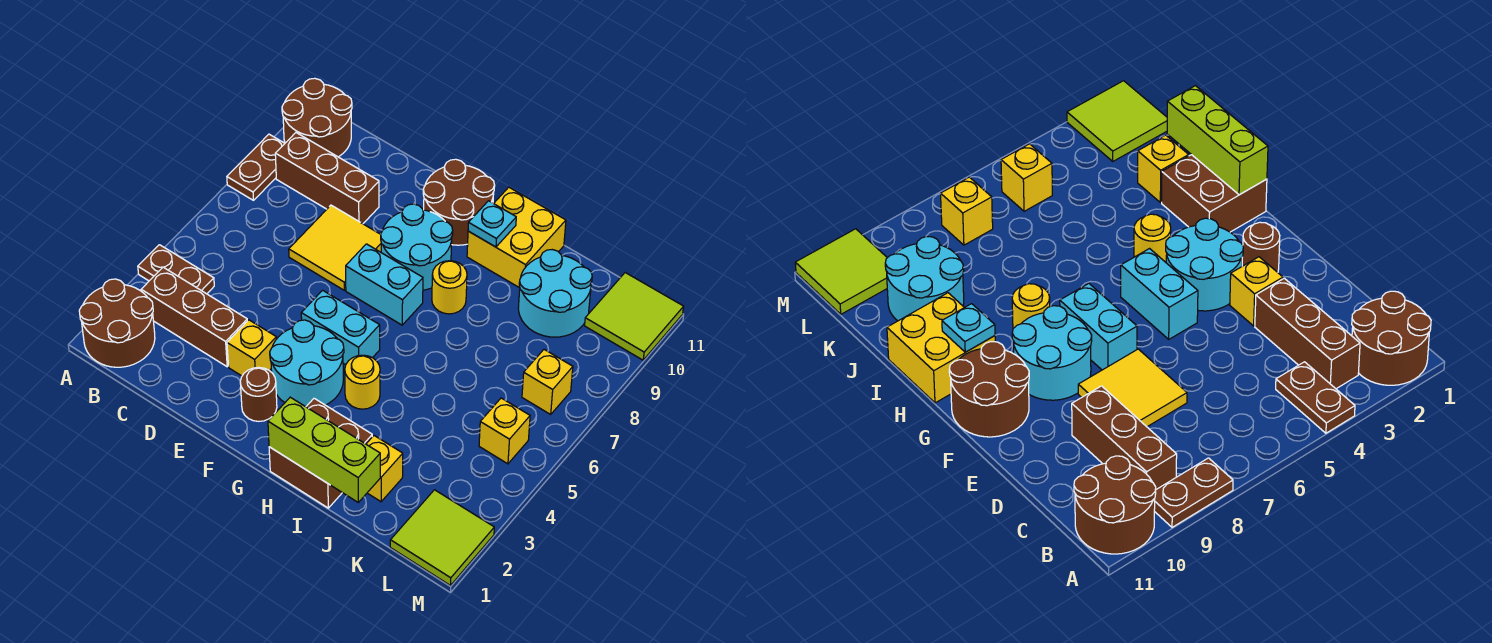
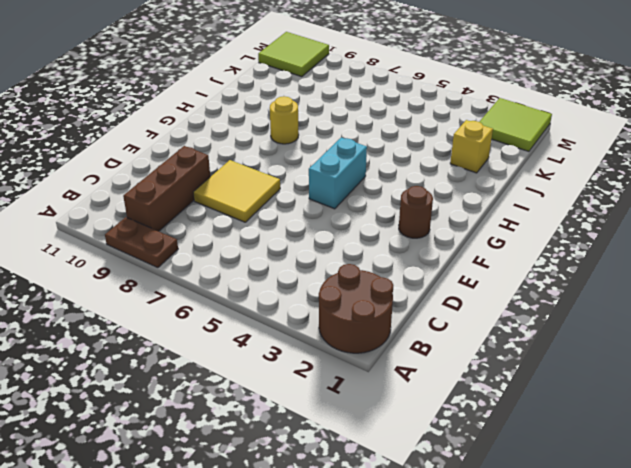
none -> brown 1x2 plate [138,245,214,294]
none -> brown 2x2 round brick [282,78,352,157]
none -> brown 1x3 brick [141,267,247,367]

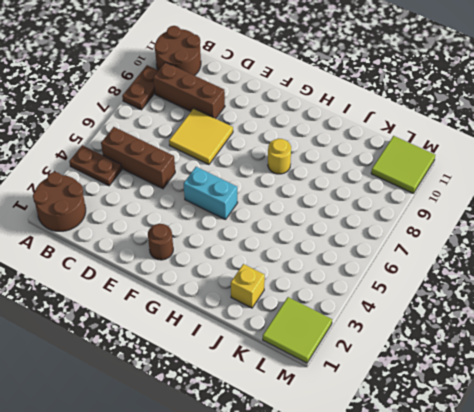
brown 1x3 brick [101,127,175,189] -> brown 1x3 brick moved to [141,267,247,367]
none -> yellow 1x1 brick [227,320,276,376]
none -> cyan 2x2 round brick [270,320,344,407]
none -> cyan 1x2 brick [346,244,423,325]

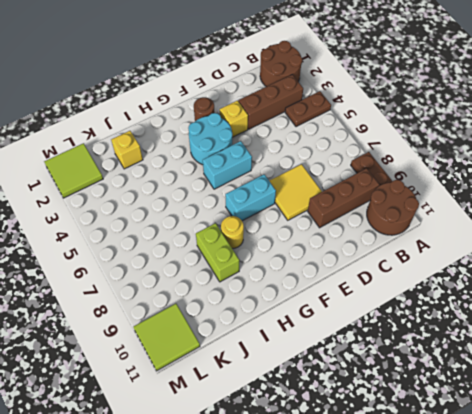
lime 1x2 brick [196,223,239,282] -> none
none -> cyan 2x2 round brick [381,204,453,290]
none -> brown 2x2 round brick [423,159,495,245]
none -> brown 2x2 brick [269,398,372,508]

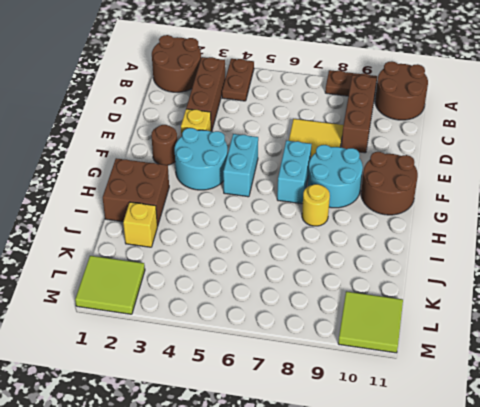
none -> yellow 1x1 round brick [345,355,380,409]
none -> yellow 2x2 brick [467,187,566,288]
none -> cyan 2x2 round brick [518,250,592,337]

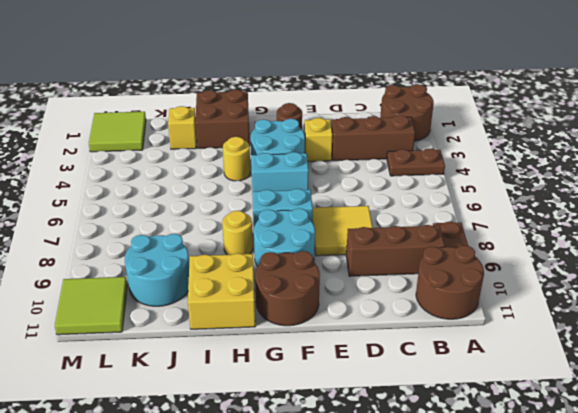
none -> yellow 1x1 brick [479,398,530,464]
none -> yellow 1x1 brick [522,350,573,414]
none -> lime 1x3 brick [268,397,380,502]

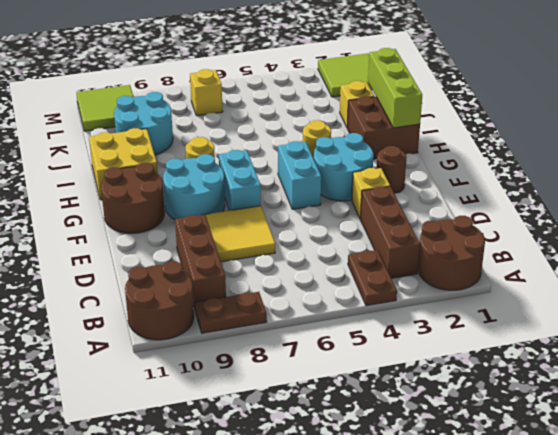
none -> yellow 1x1 brick [479,398,530,464]
none -> cyan 1x1 plate [468,201,516,247]

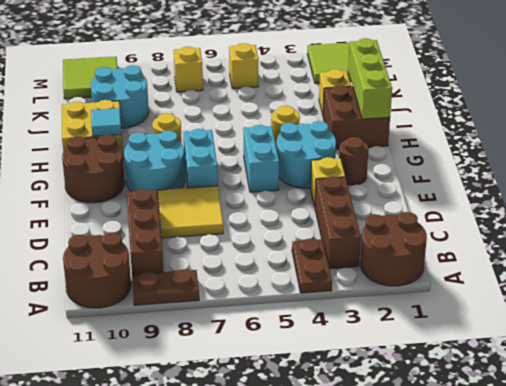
cyan 1x1 tile [91,108,121,136] -> cyan 1x1 plate [468,201,516,247]

